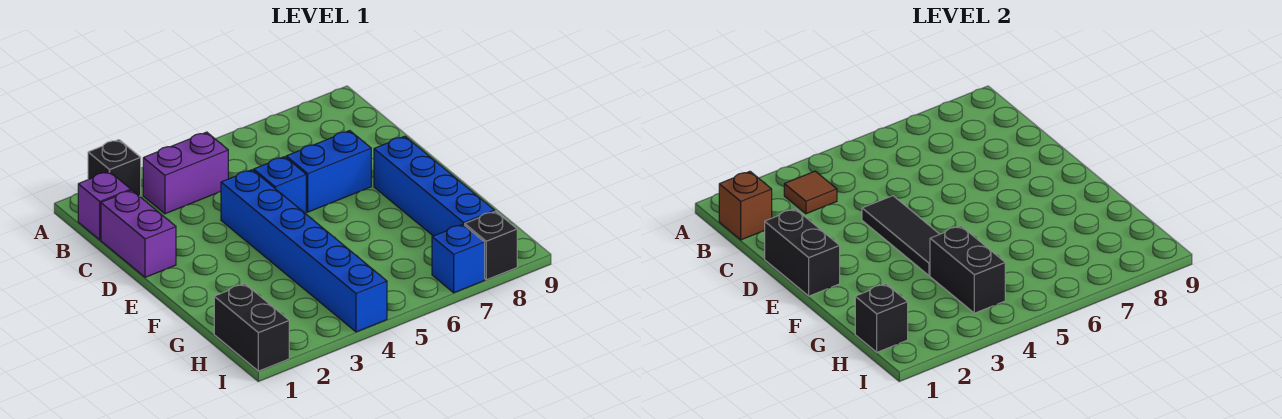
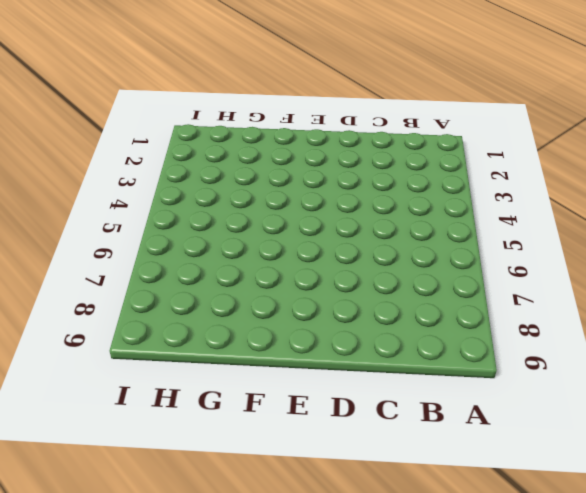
none -> black 1x1 brick [88,140,141,196]
none -> purple 1x1 brick [78,171,131,240]
none -> purple 1x2 brick [143,132,228,214]

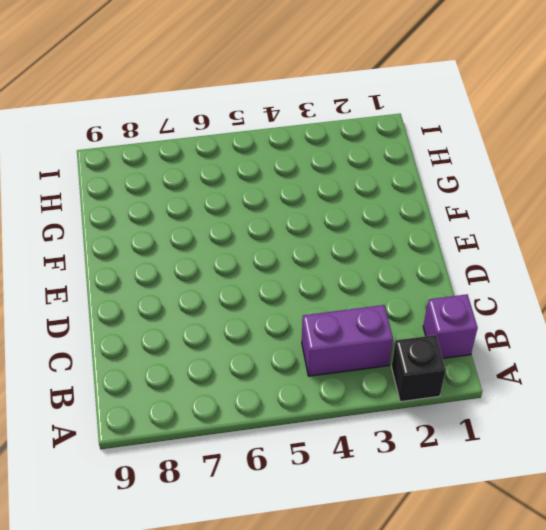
none -> purple 1x2 brick [101,190,176,277]
none -> blue 1x6 brick [221,170,387,332]
none -> blue 1x1 brick [254,157,306,213]

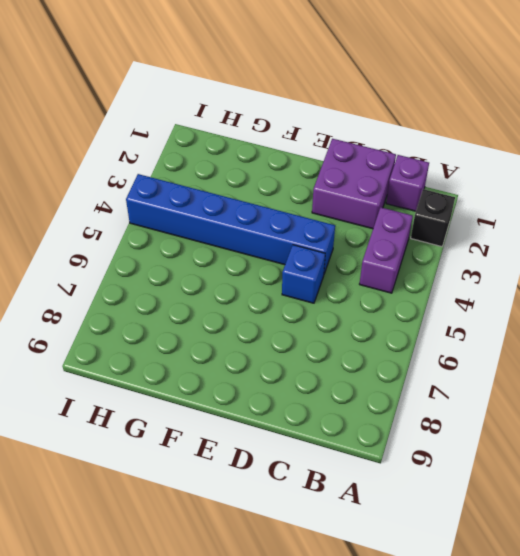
purple 2x2 brick [312,139,396,229] -> purple 1x2 brick [101,190,176,277]
none -> blue 1x2 brick [286,131,371,212]
none -> blue 1x4 brick [374,136,495,236]
none -> black 1x2 brick [214,284,289,371]

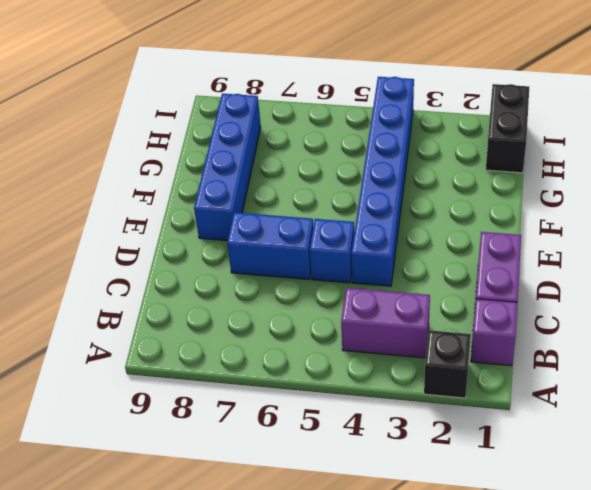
none -> blue 1x1 brick [432,224,485,293]
none -> black 1x1 brick [465,211,517,280]
none -> brown 1x1 brick [719,172,772,240]

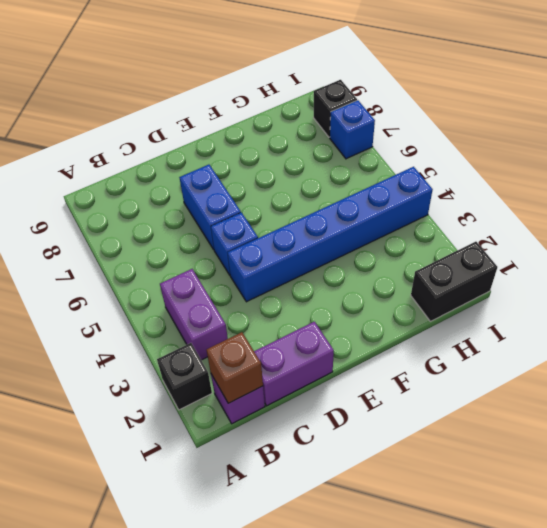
none -> blue 1x4 brick [374,136,495,236]
none -> brown 1x1 tile [784,171,837,214]
none -> black 1x2 brick [765,209,840,296]

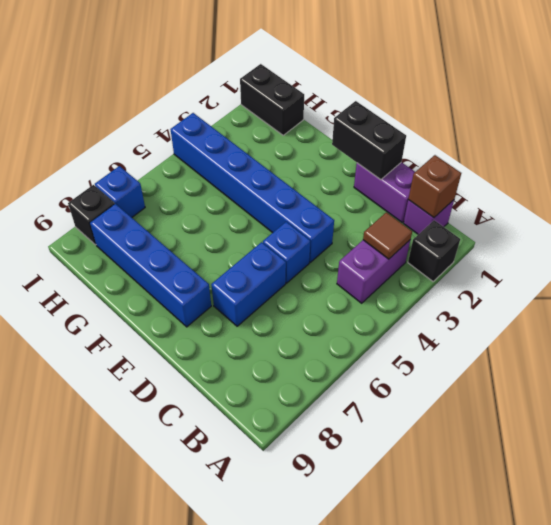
none -> black 1x3 tile [862,196,940,276]
none -> black 1x2 brick [930,226,1005,313]
none -> black 1x1 brick [855,284,908,352]

